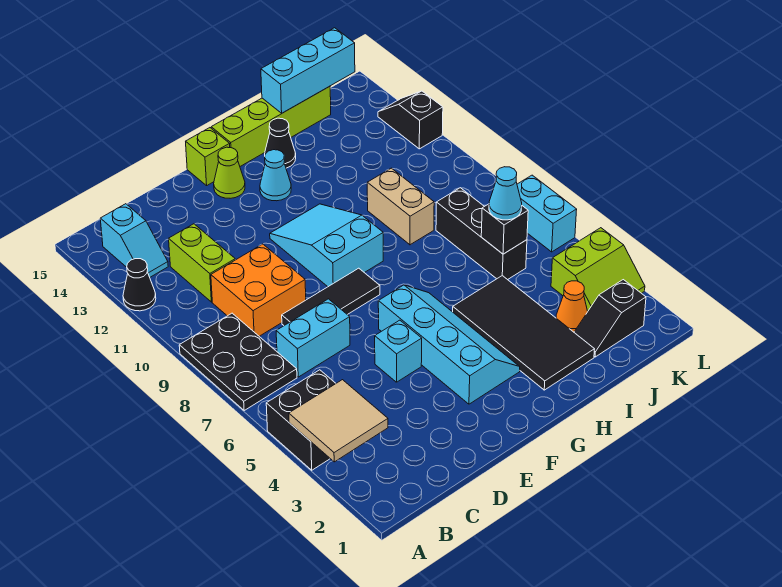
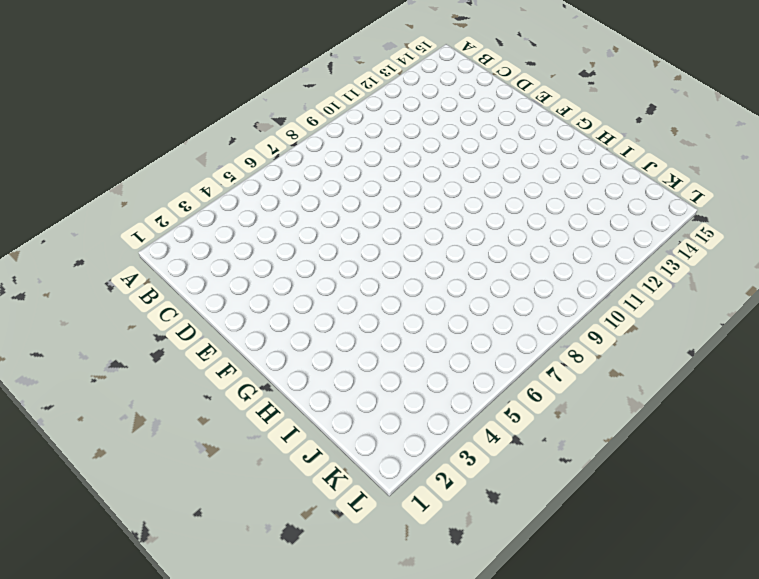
none -> black 2x2 brick [266,370,336,470]
none -> black 2x3 plate [179,313,297,410]
none -> black 1x1 cone [123,259,156,311]

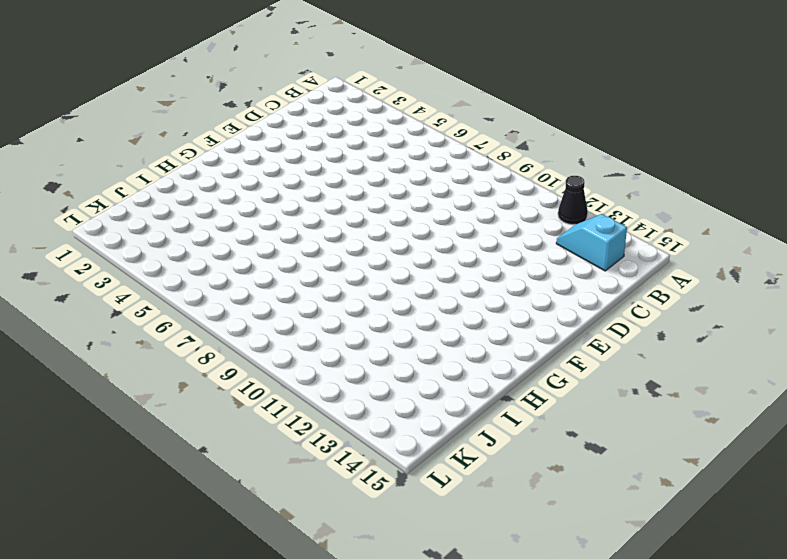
none -> black 2x2 brick [266,370,336,470]
none -> black 2x3 plate [179,313,297,410]
none -> cyan 1x2 brick [276,299,350,377]

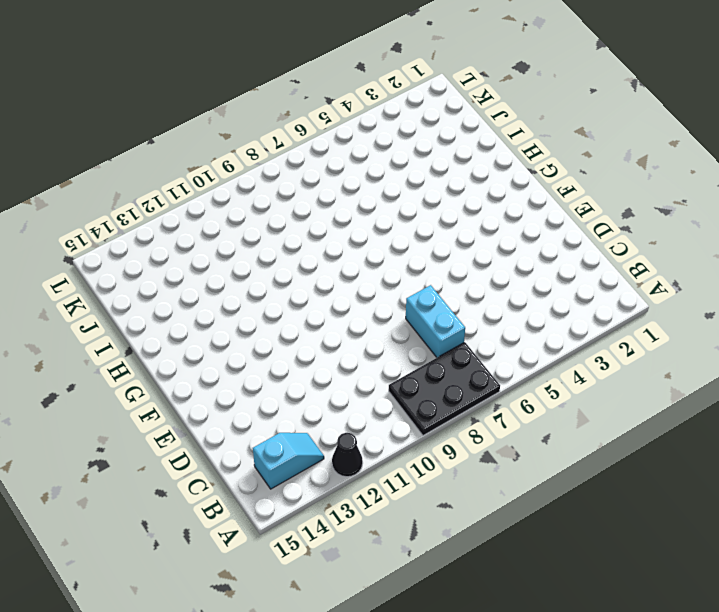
none -> black 2x2 brick [266,370,336,470]
none -> orange 2x2 brick [211,244,306,336]
none -> lime 1x2 brick [169,224,235,302]

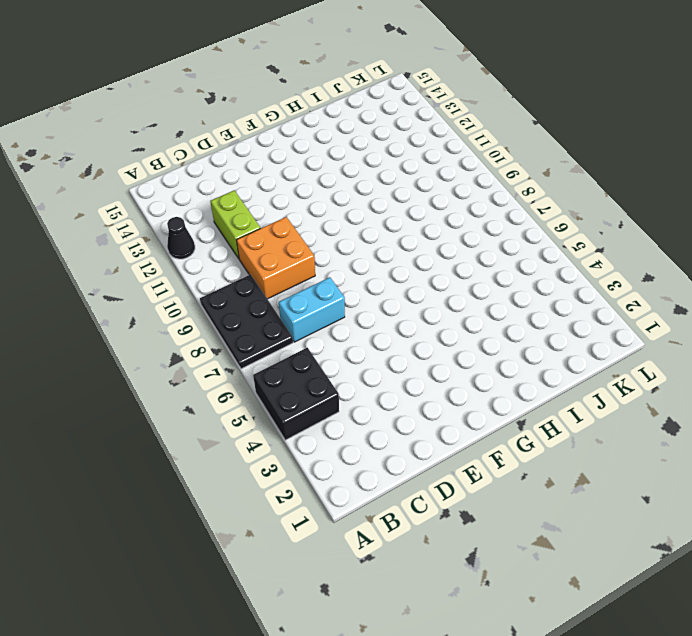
none -> cyan 1x2 slope [100,204,168,277]
none -> black 1x3 tile [282,268,380,325]
none -> cyan 1x1 brick [375,320,422,382]

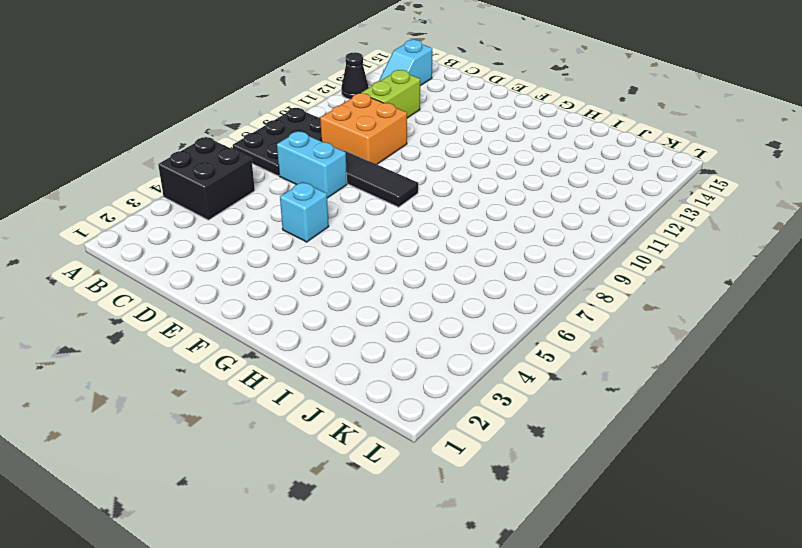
none -> cyan 2x4 slope [378,285,520,404]
none -> cyan 2x3 slope [270,204,383,287]
none -> lime 1x1 cone [214,147,245,198]

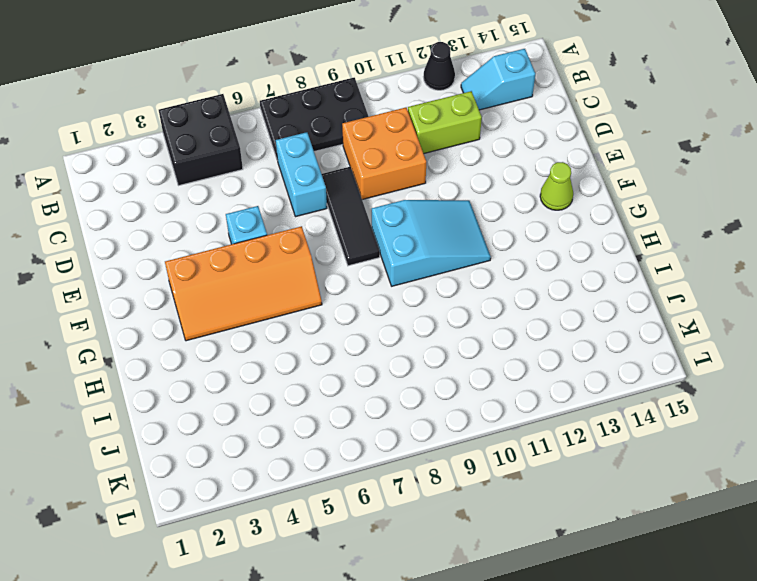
orange 2x4 slope [165,226,322,341] -> cyan 2x4 slope [378,285,520,404]
none -> lime 1x1 brick [186,128,230,186]
none -> cyan 1x1 cone [260,150,291,201]
none -> lime 1x4 brick [211,86,331,166]

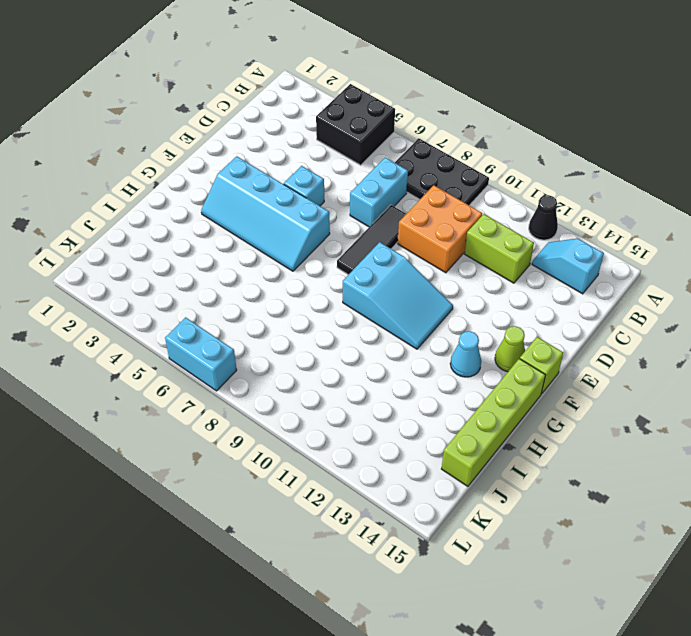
none -> black 2x4 tile [453,276,595,390]
none -> black 1x1 cone [265,118,296,168]
none -> tan 1x2 brick [367,168,434,245]

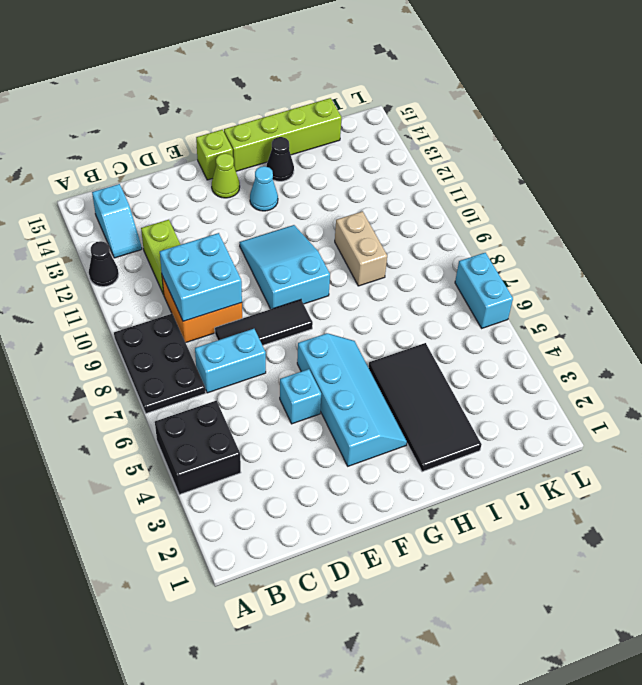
cyan 2x2 brick [160,233,242,321] -> none
none -> black 1x2 slope [574,280,646,357]
none -> orange 1x1 cone [556,281,588,332]
none -> black 1x3 brick [436,188,527,280]

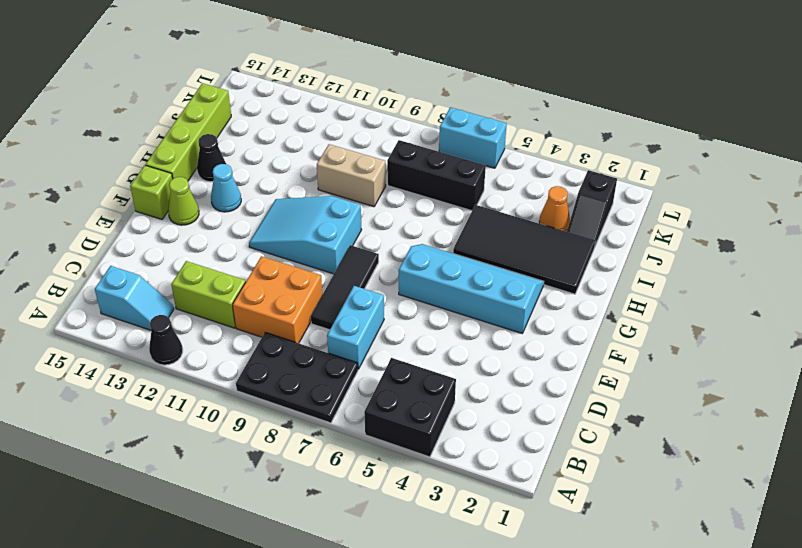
none -> cyan 1x1 brick [375,320,422,382]
none -> lime 2x2 slope [551,228,645,311]
none -> black 1x2 slope [378,91,443,149]

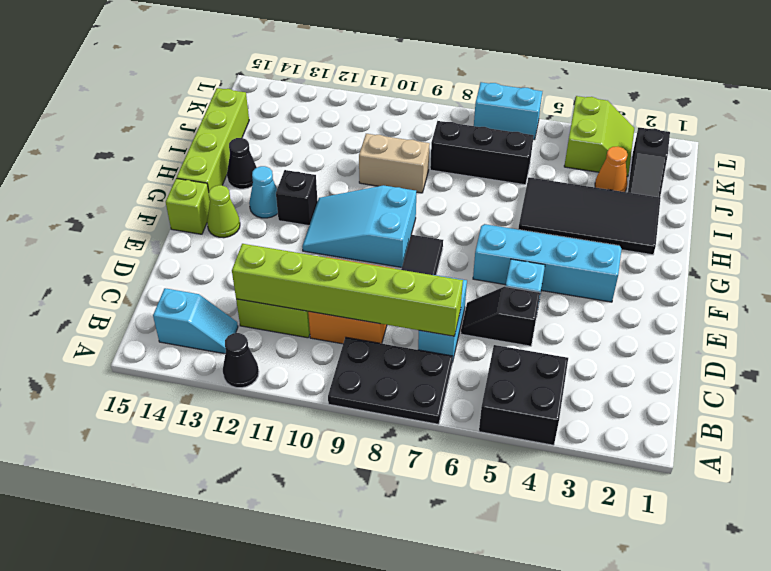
lime 1x6 brick [232,244,463,336] -> none
black 1x2 slope [461,287,540,346] -> black 1x2 slope moved to [378,91,443,149]
black 1x1 brick [276,170,318,226] -> black 1x1 brick moved to [481,204,528,254]
none -> tan 2x2 tile [289,380,388,462]
none -> cyan 1x3 brick [261,28,355,113]
none -> cyan 1x1 cone [489,167,522,220]

